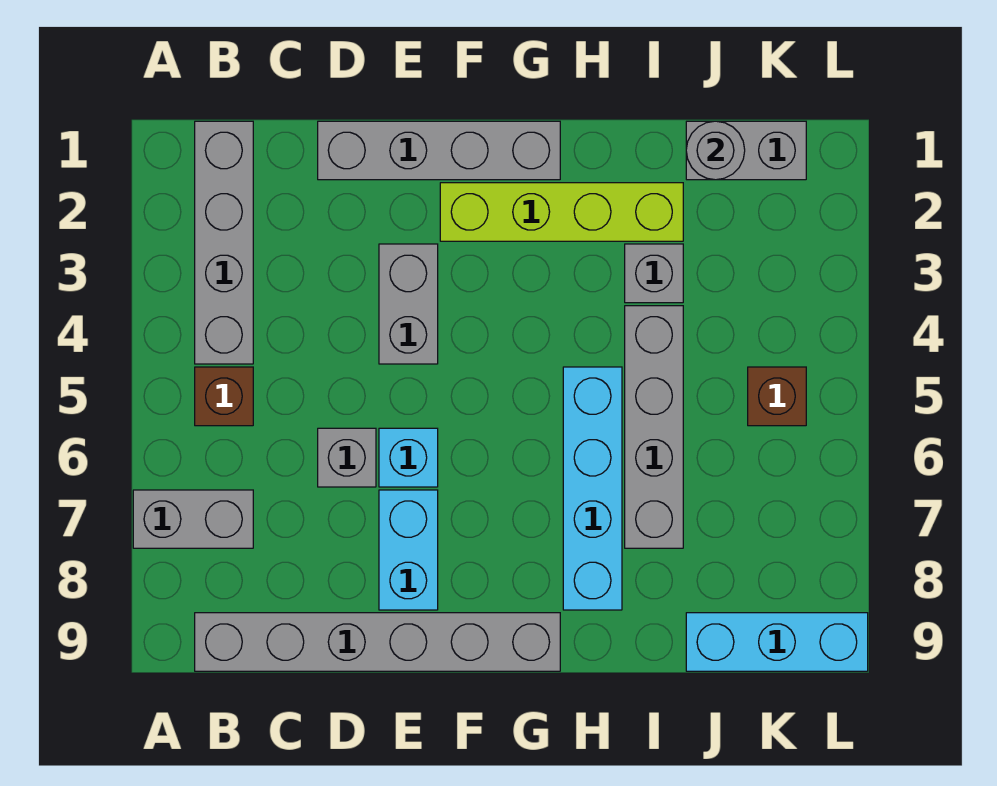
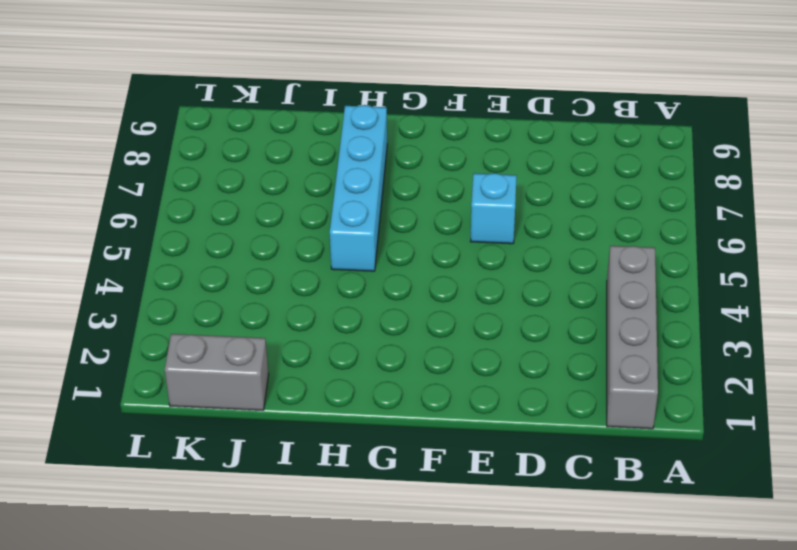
none -> grey 1x2 brick [133,490,253,548]
none -> brown 1x1 brick [195,367,253,426]
none -> grey 1x6 brick [195,613,560,671]

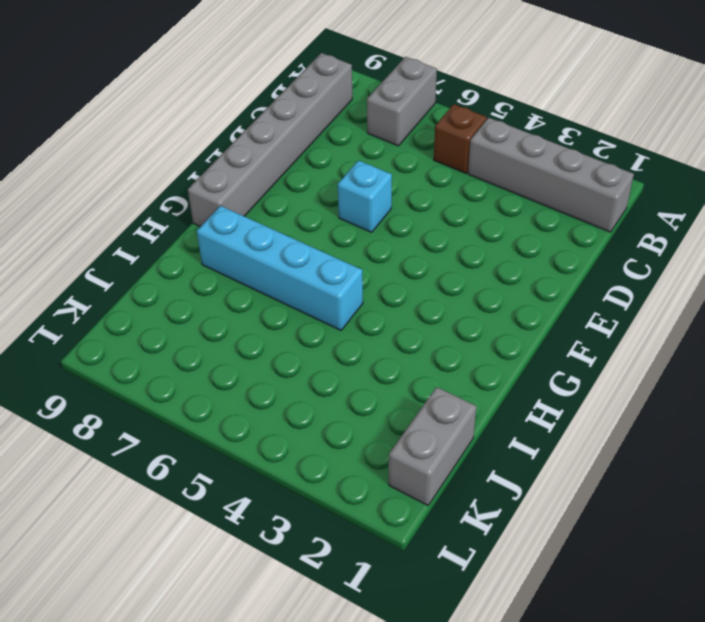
none -> grey 1x4 brick [318,121,560,180]
none -> grey 1x1 brick [318,428,376,487]
none -> grey 1x2 brick [379,244,438,364]

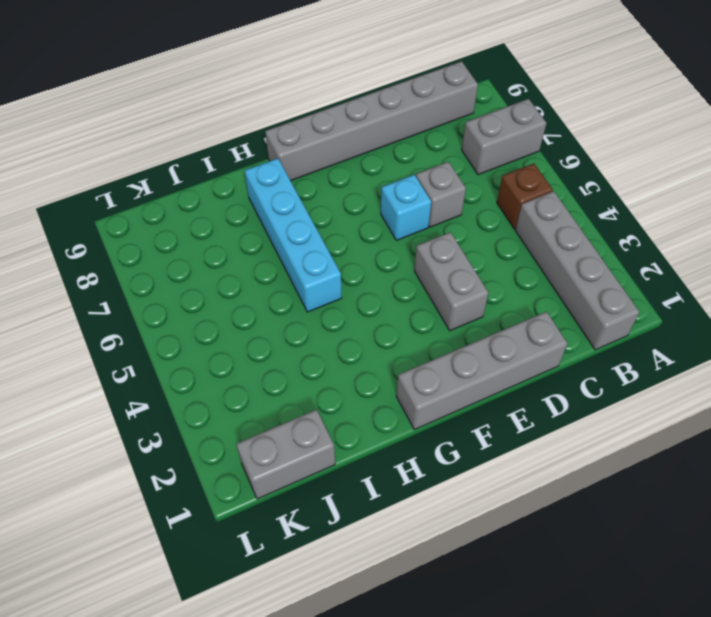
none -> cyan 1x2 brick [379,490,438,610]
none -> lime 1x4 brick [440,183,683,241]
none -> grey 1x1 brick [625,244,683,303]

